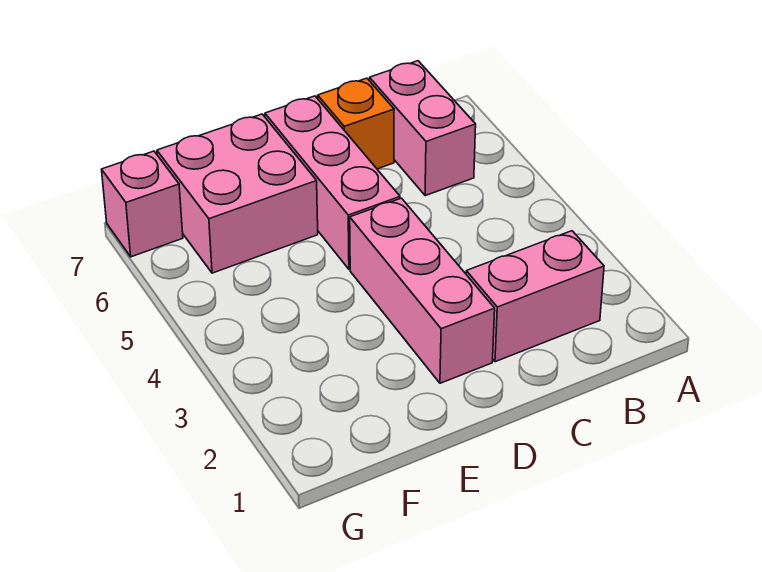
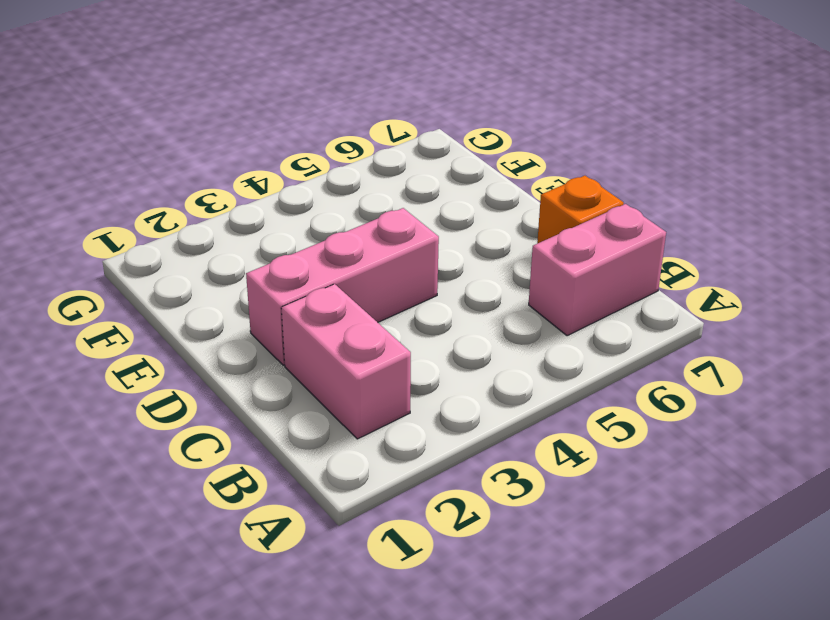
none -> pink 1x3 brick [265,96,400,269]
none -> pink 2x2 brick [157,114,318,273]

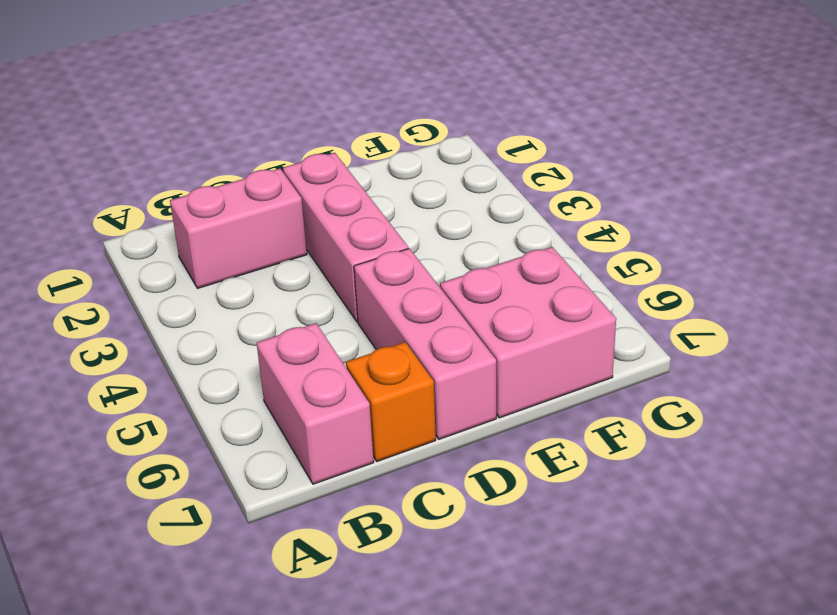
none -> pink 1x1 brick [102,151,183,257]

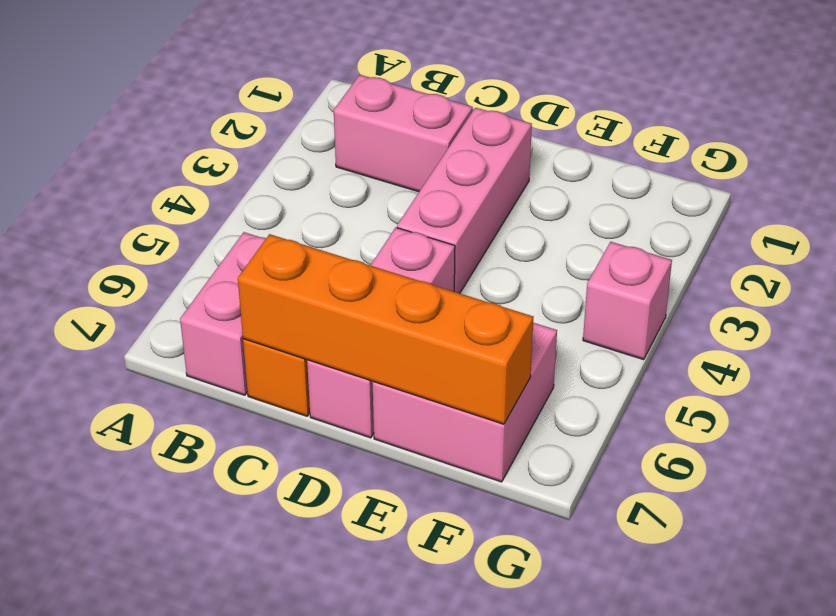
orange 1x4 brick [238,234,534,424] -> none
pink 1x1 brick [583,242,672,360] -> pink 1x1 brick moved to [102,151,183,257]

